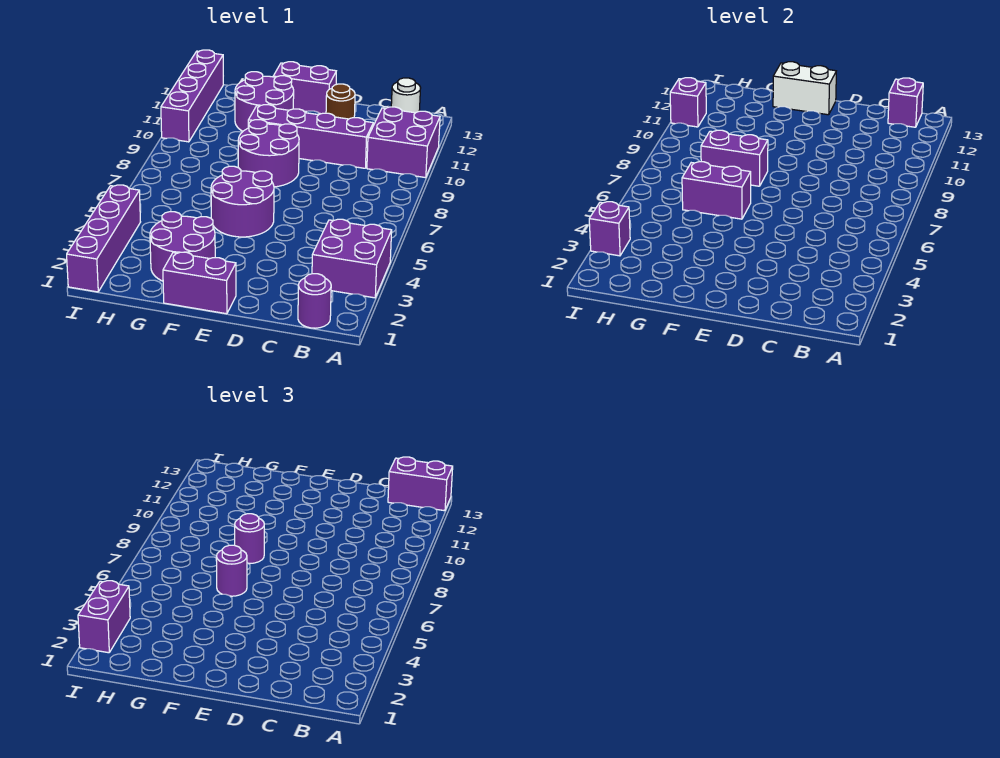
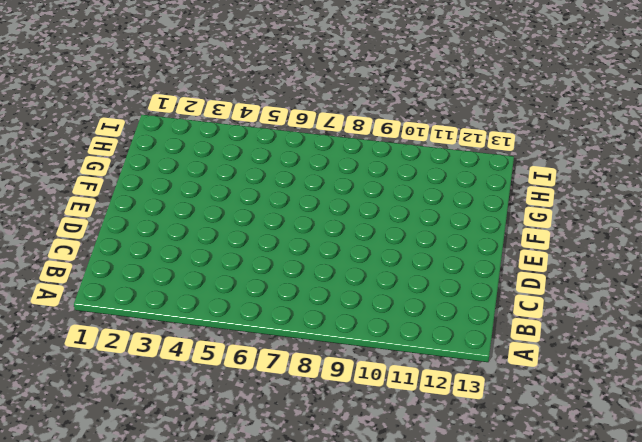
none -> purple 2x2 brick [312,219,392,298]
none -> purple 2x2 brick [367,107,440,178]
none -> purple 1x1 round brick [298,274,331,328]

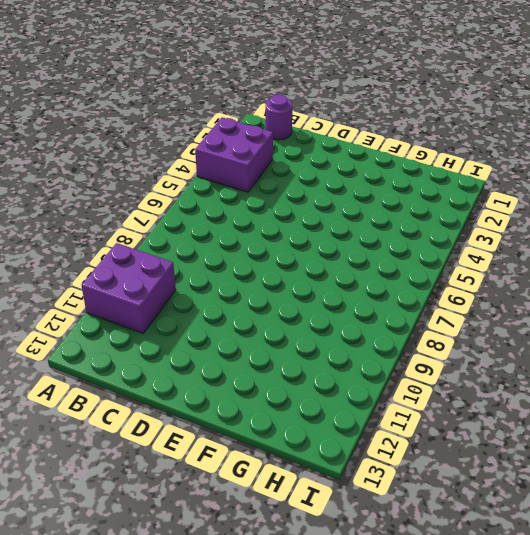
none -> white 1x1 round brick [391,78,421,113]
none -> purple 1x4 brick [248,105,373,168]
none -> brown 1x1 round brick [326,84,355,119]

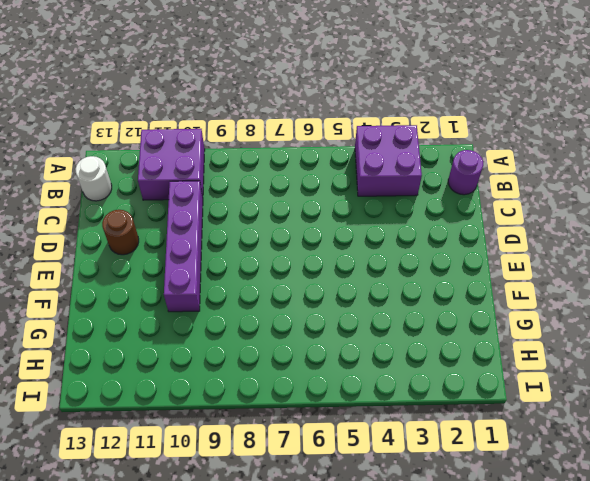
none -> purple 1x2 brick [163,252,236,314]
none -> purple 2x2 round brick [211,166,274,237]
none -> purple 2x2 round brick [238,120,299,187]

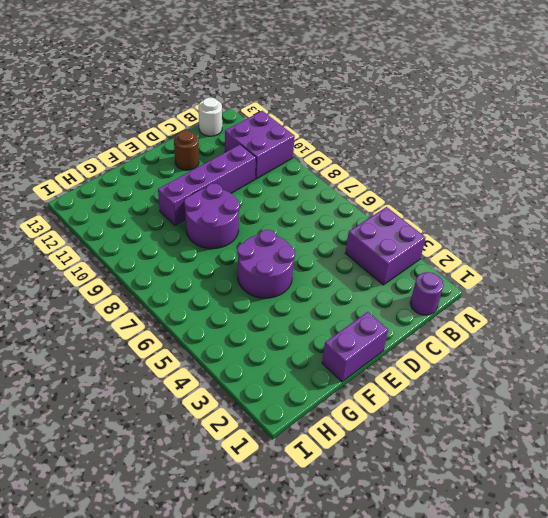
none -> purple 1x2 brick [273,62,336,114]
none -> purple 2x2 round brick [150,212,215,281]
none -> purple 2x2 round brick [235,72,294,131]

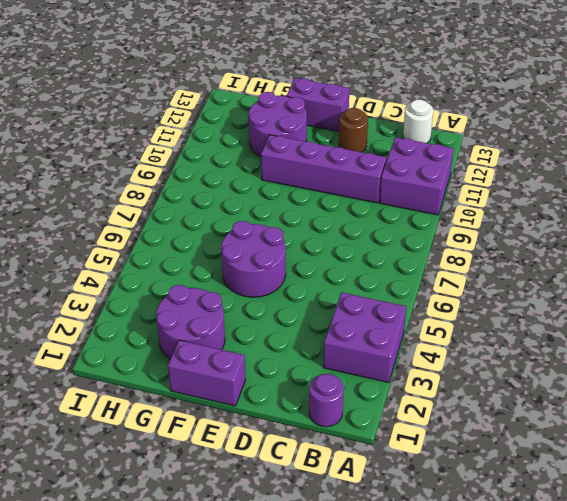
none -> purple 2x2 round brick [238,120,299,187]
none -> purple 1x4 brick [67,185,140,292]
none -> purple 1x4 brick [161,50,223,142]

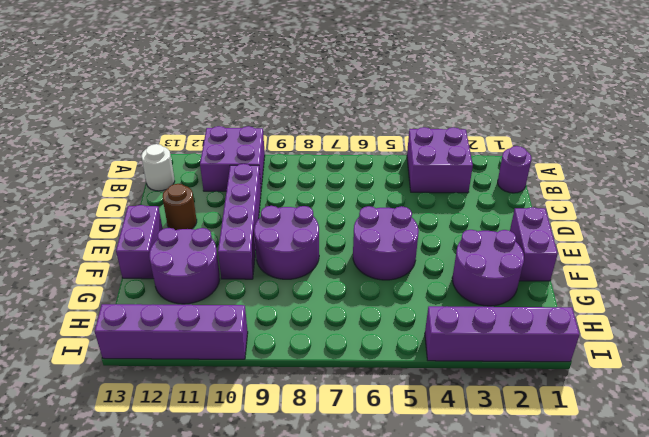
none -> purple 1x1 brick [888,78,923,127]
none -> white 1x2 brick [773,62,836,115]
none -> purple 1x2 brick [682,162,751,219]

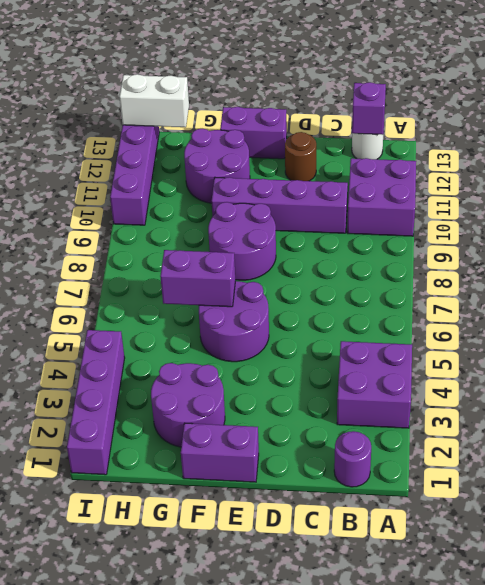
white 1x2 brick [120,74,189,127] -> white 1x2 brick moved to [773,62,836,115]
none -> purple 1x2 brick [701,130,768,186]
none -> purple 1x1 brick [589,202,630,256]
none -> purple 1x1 brick [670,78,706,127]

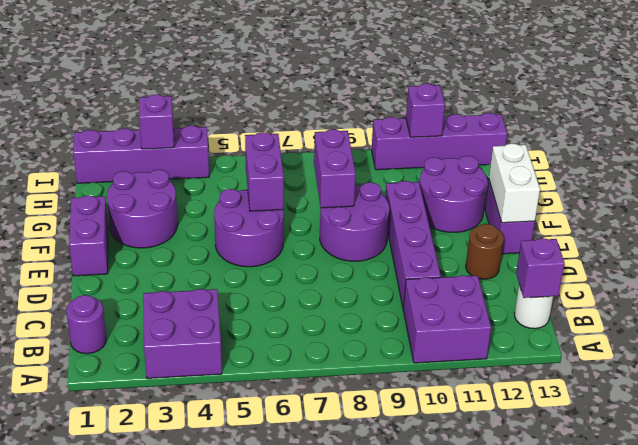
none -> purple 1x2 brick [388,457,453,511]
none -> purple 1x1 round brick [216,545,247,596]
none -> purple 1x1 round brick [235,514,264,564]

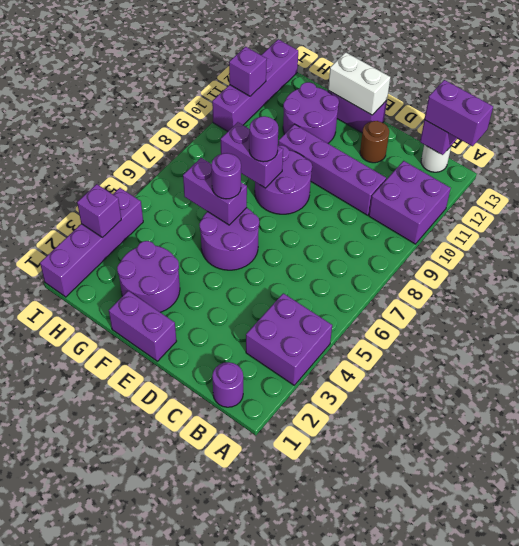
none -> purple 1x2 brick [78,581,130,653]

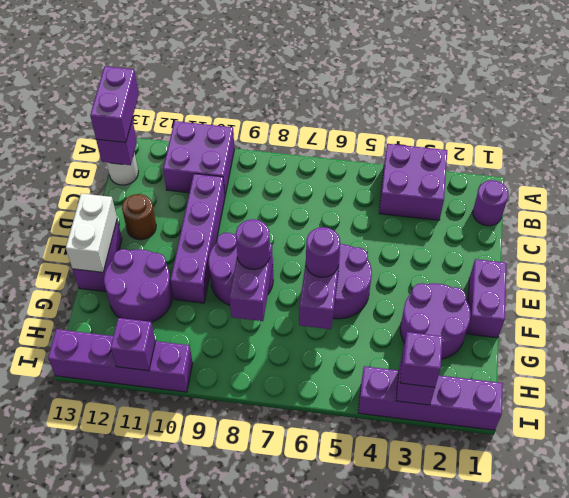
purple 1x1 brick [400,332,443,387] -> purple 1x2 brick [78,581,130,653]

